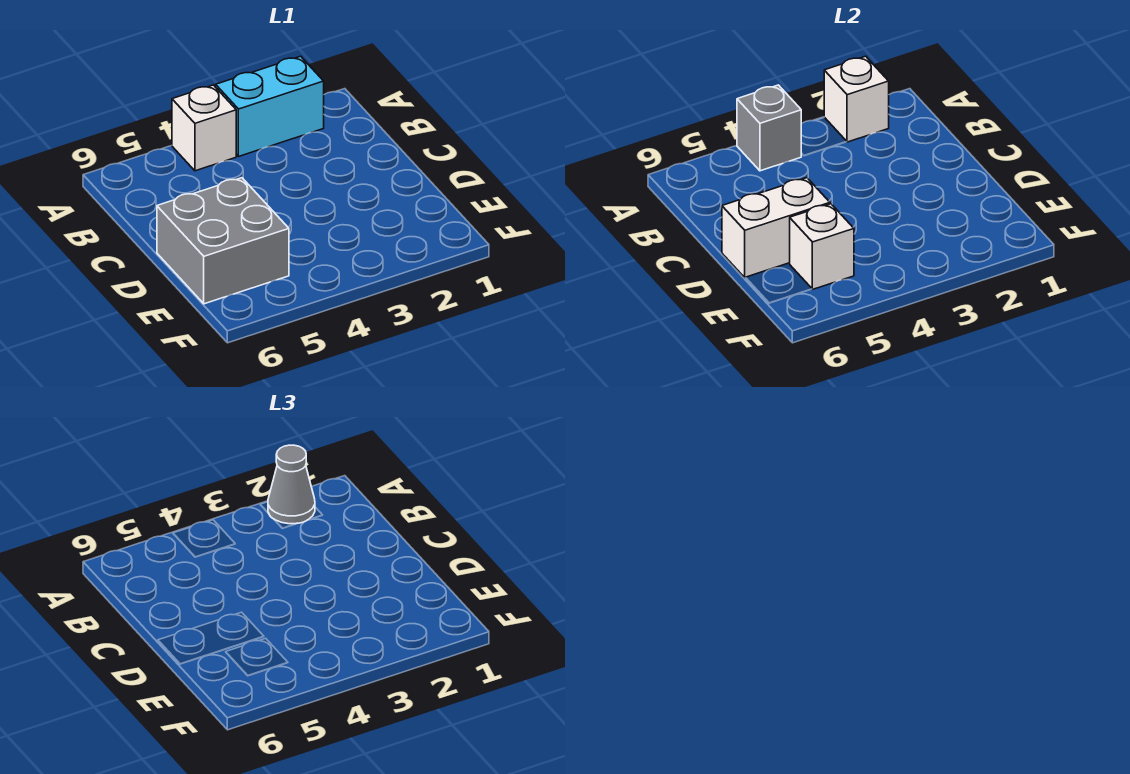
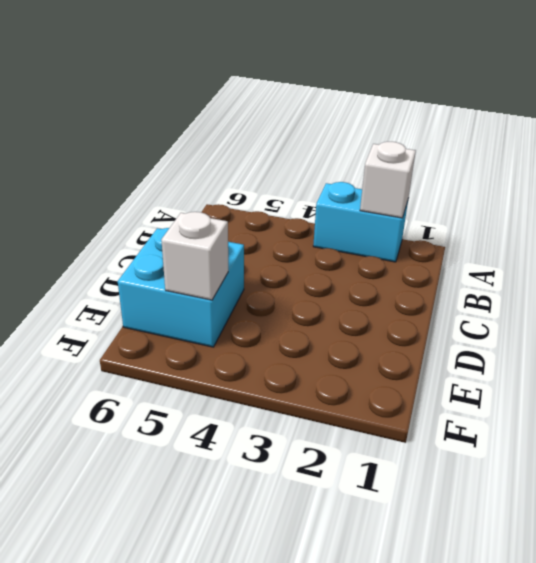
cyan 2x2 brick [118,228,244,347] -> grey 2x2 brick [157,178,289,304]
none -> white 1x1 brick [172,85,236,171]
none -> grey 1x1 brick [737,85,801,171]

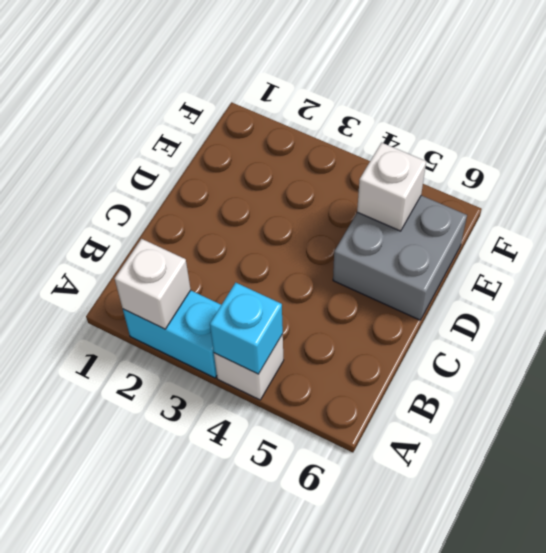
cyan 1x1 brick [210,283,283,374] -> grey 1x1 brick [737,85,801,171]
none -> white 1x2 brick [722,178,830,278]
none -> grey 1x1 cone [268,445,315,524]

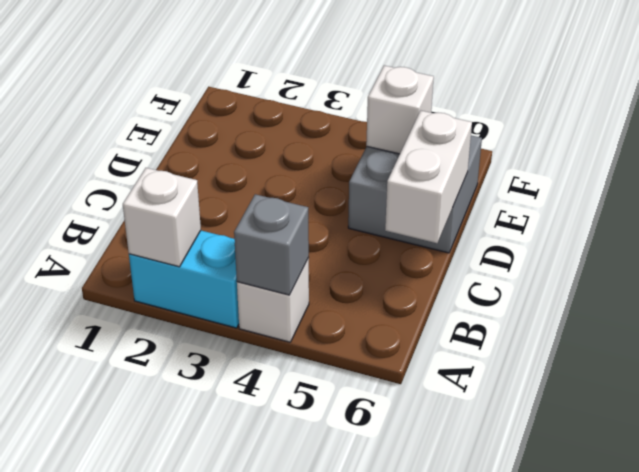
white 1x2 brick [385,111,472,243] -> white 1x2 brick turned to [722,178,830,278]
none -> grey 1x1 cone [268,445,315,524]

